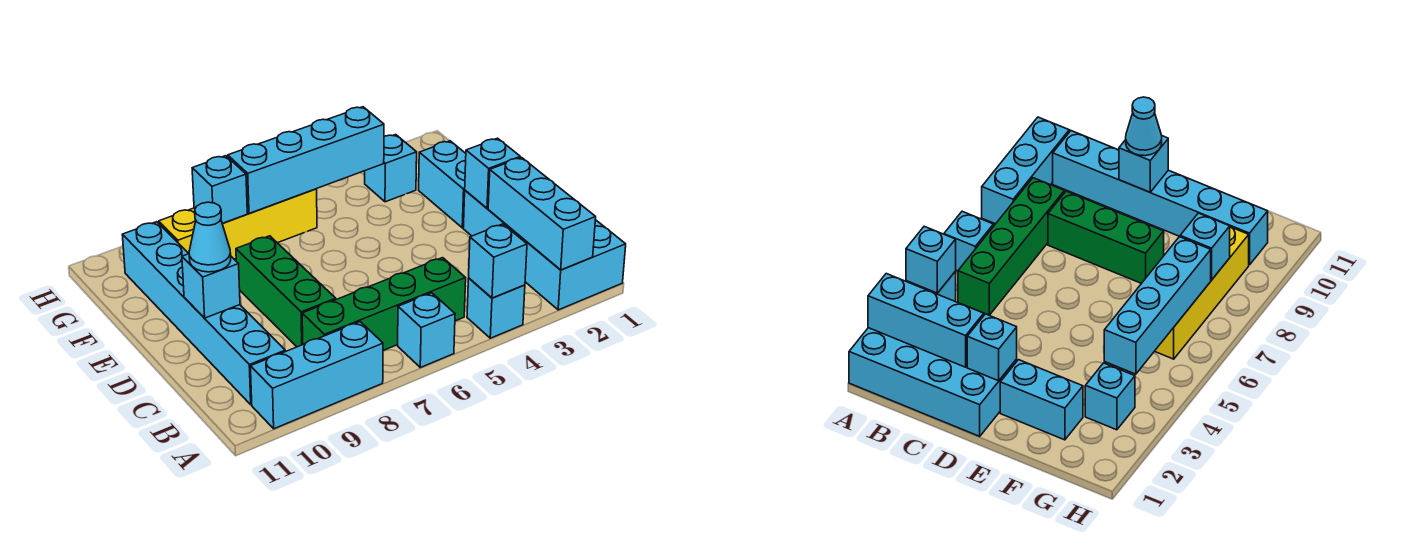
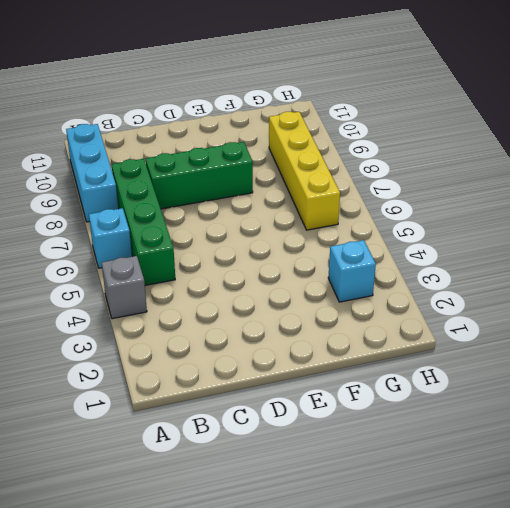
grey 1x1 brick [102,256,147,319] -> cyan 1x1 brick [467,278,525,338]
none -> cyan 2x4 brick [463,190,626,310]
none -> cyan 1x6 brick [122,222,285,405]
none -> cyan 1x2 brick [419,141,466,228]

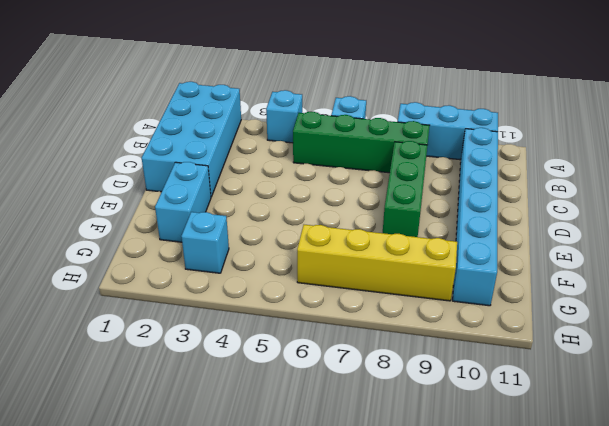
none -> cyan 1x3 brick [488,158,596,270]
none -> cyan 1x1 brick [469,224,527,298]
none -> cyan 1x1 brick [465,138,520,208]

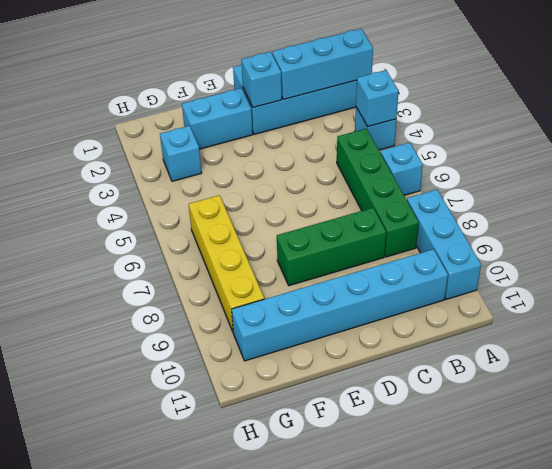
none -> cyan 1x1 brick [182,254,240,318]
none -> cyan 1x4 brick [228,107,384,214]
none -> cyan 1x1 brick [192,156,247,224]

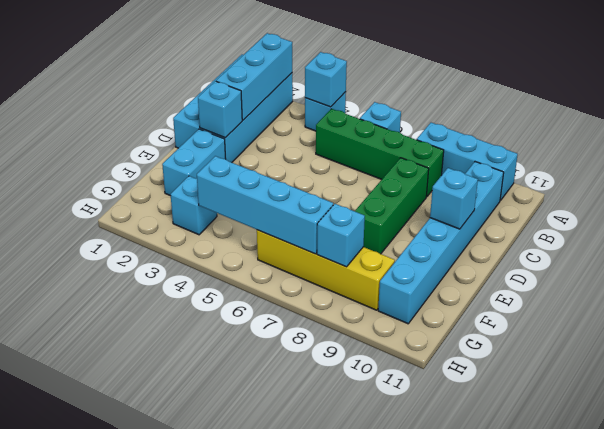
none -> cyan 1x1 cone [189,202,231,272]

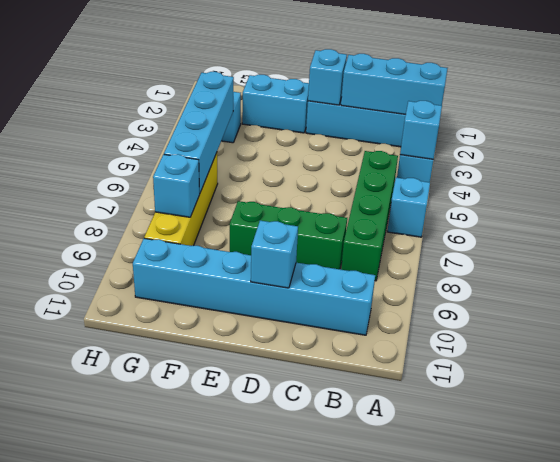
none -> cyan 1x3 brick [251,322,383,429]
none -> cyan 1x1 cone [189,202,231,272]

